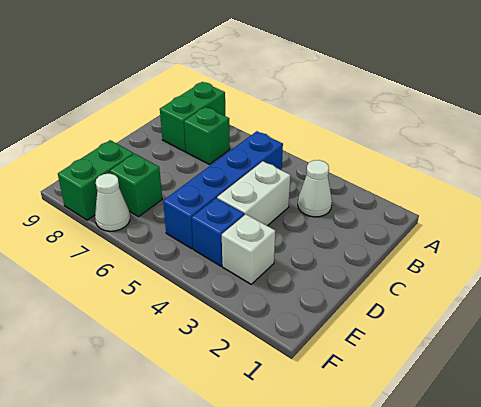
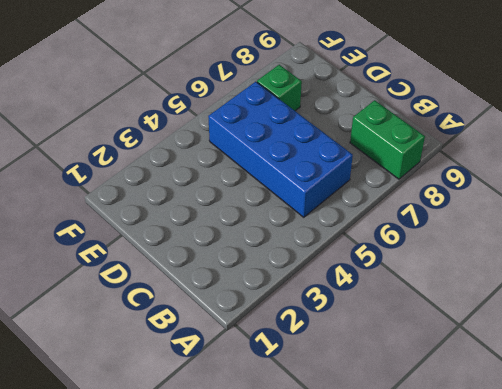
blue 2x4 brick [208,82,353,217] -> blue 1x4 brick [163,131,283,249]
none -> white 1x1 cone [298,160,332,217]
none -> green 1x1 brick [184,107,230,164]

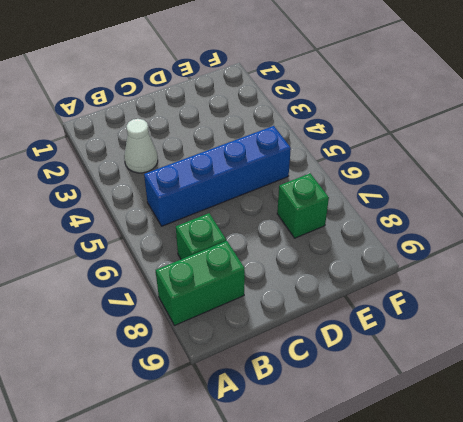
none -> white 1x2 brick [217,161,290,226]
none -> white 1x1 brick [222,214,275,284]

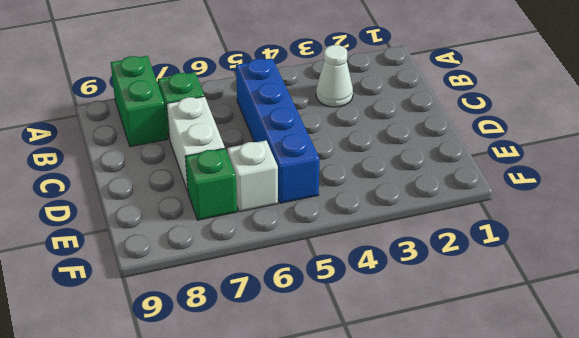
white 1x2 brick [167,96,225,191] -> white 1x2 brick moved to [217,161,290,226]
white 1x1 brick [227,140,278,212] -> white 1x1 brick moved to [222,214,275,284]
none -> blue 1x1 brick [192,198,244,266]
none -> green 1x2 brick [58,140,134,220]

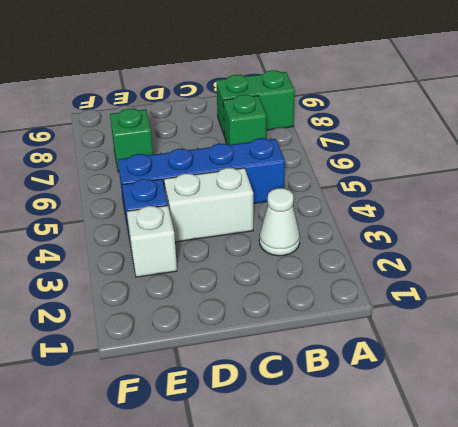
none -> green 1x2 brick [58,140,134,220]
none -> white 1x1 cone [95,174,130,231]

